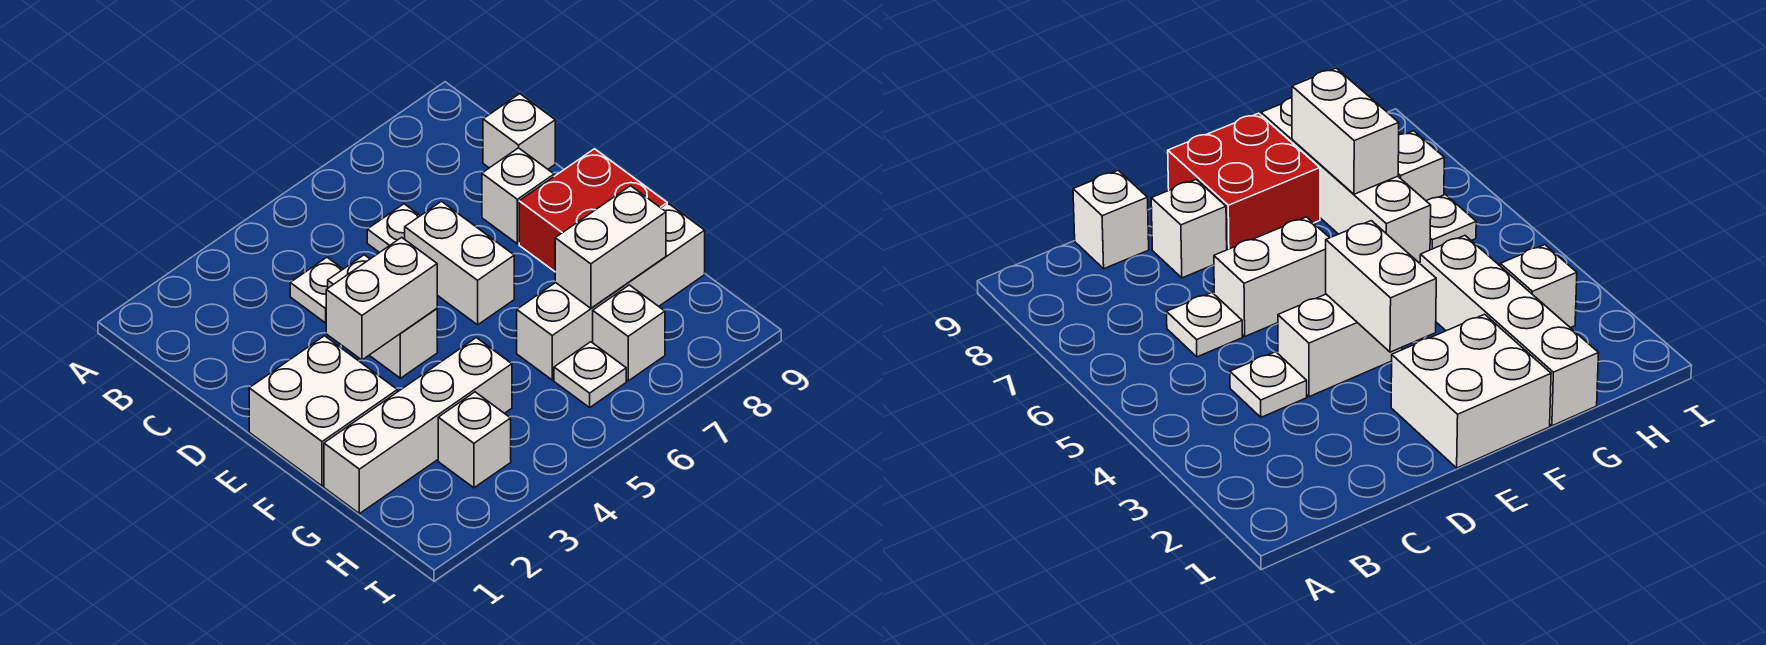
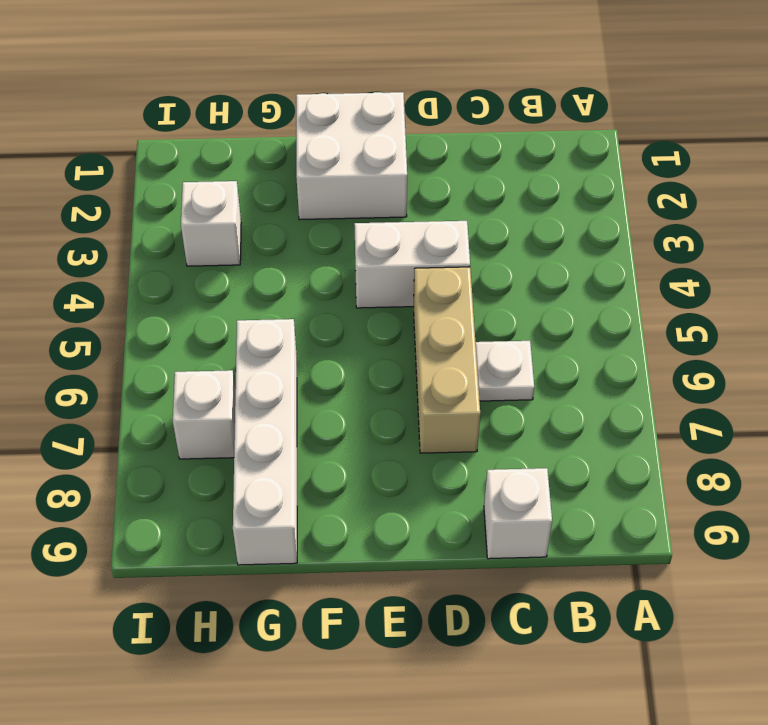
tan 1x3 brick [414,267,480,453] -> white 1x2 brick [405,201,514,325]
none -> white 1x1 plate [290,257,343,323]
none -> white 1x1 brick [482,148,554,244]
none -> red 2x2 brick [519,149,667,271]

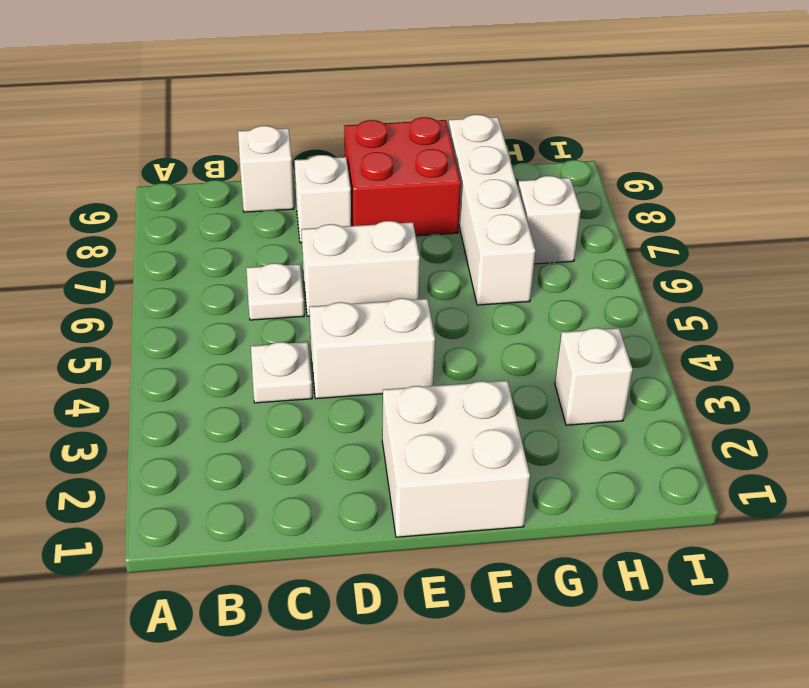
none -> white 1x4 brick [324,338,512,514]
none -> white 1x1 plate [554,342,626,408]
none -> white 1x2 brick [326,237,437,360]

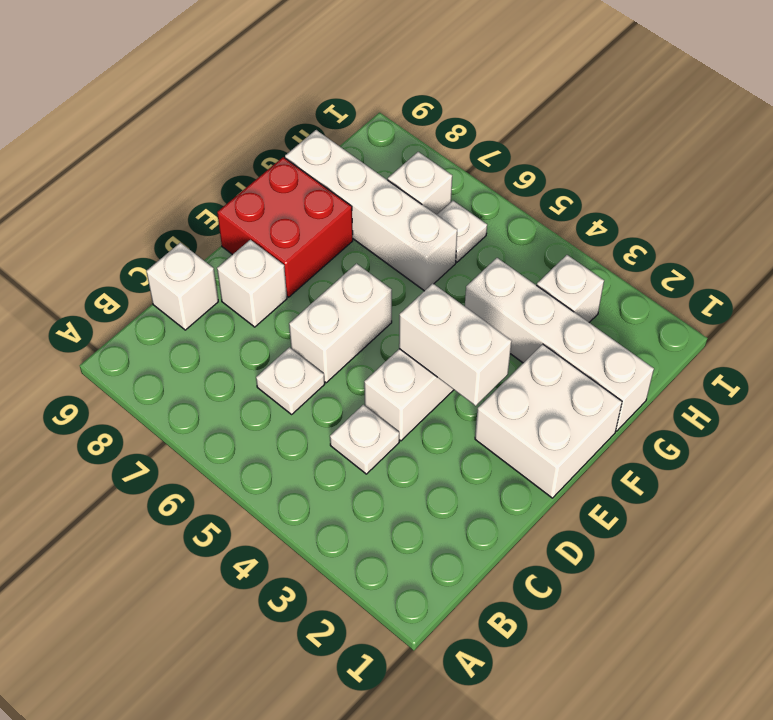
none -> white 1x2 brick [555,186,666,308]

